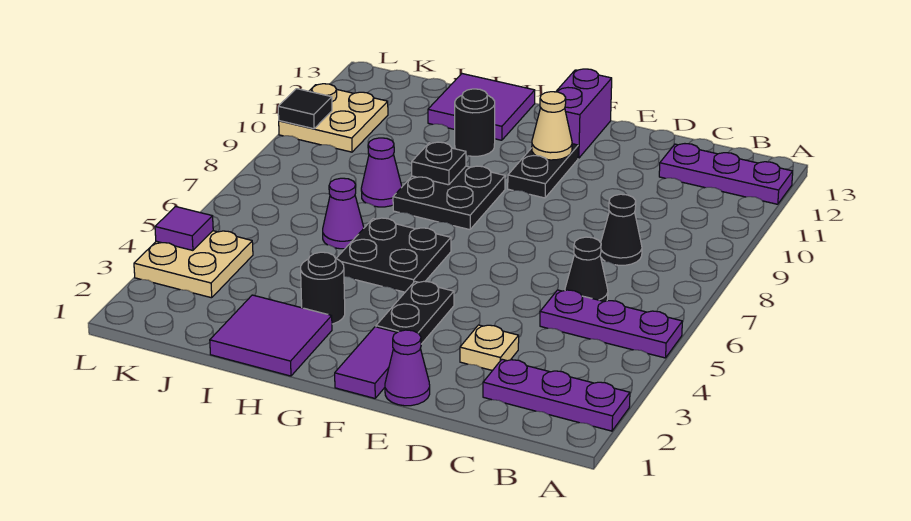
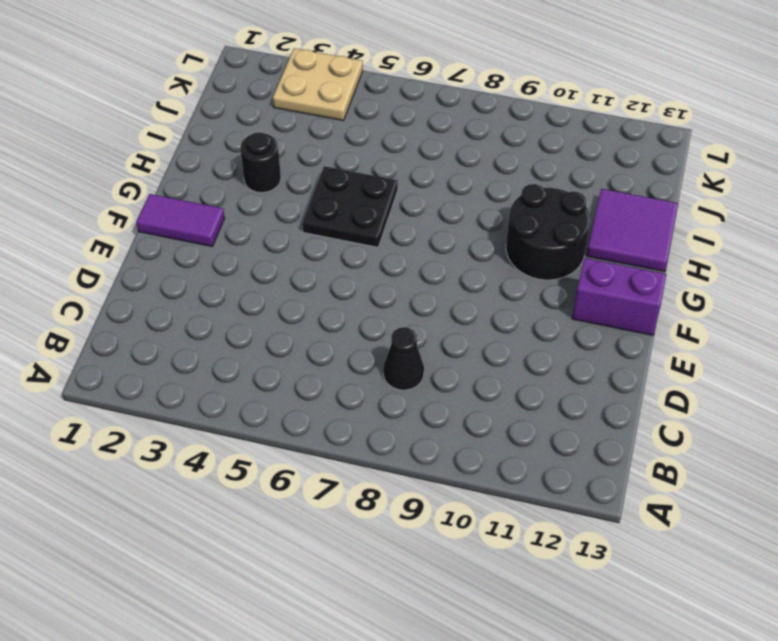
black 2x2 round brick [506,184,590,280] -> black 1x1 round brick [455,89,495,156]
none -> purple 1x3 plate [483,359,630,431]
none -> purple 1x3 plate [540,290,682,358]
none -> purple 1x3 plate [659,144,793,204]

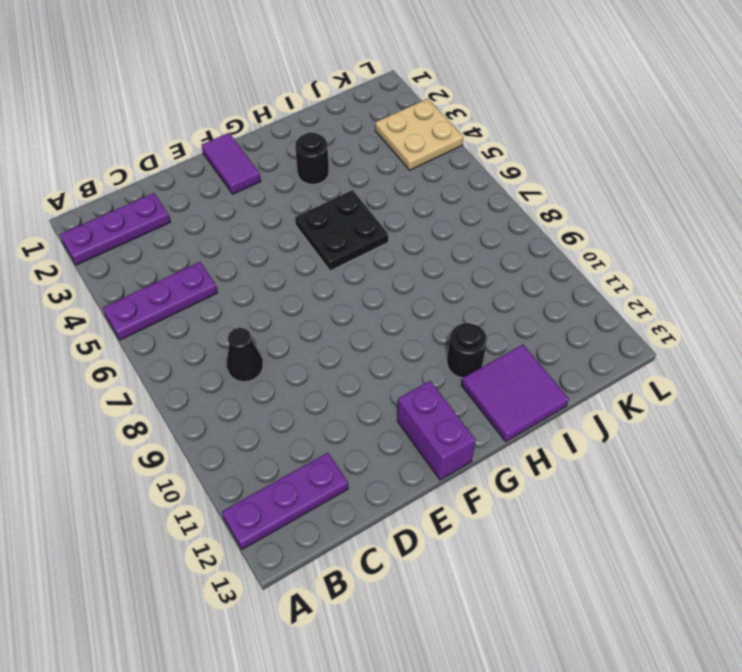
none -> black 1x1 cone [565,237,608,302]
none -> tan 1x1 plate [460,325,519,371]
none -> purple 1x1 cone [385,330,430,406]

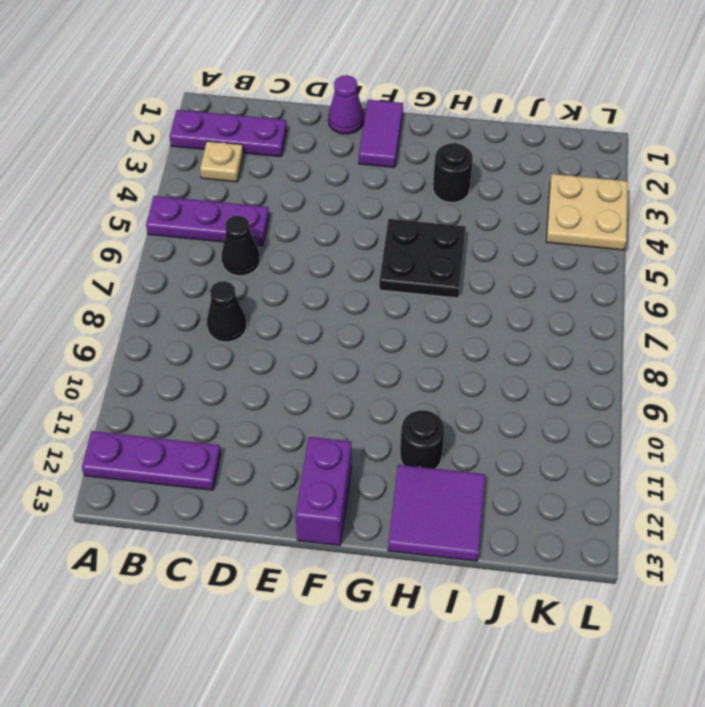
tan 1x1 plate [200,141,244,182] -> tan 1x1 plate moved to [460,325,519,371]
none -> black 1x2 plate [376,281,454,344]
none -> black 1x2 plate [508,144,578,198]
none -> black 2x2 plate [393,166,505,230]

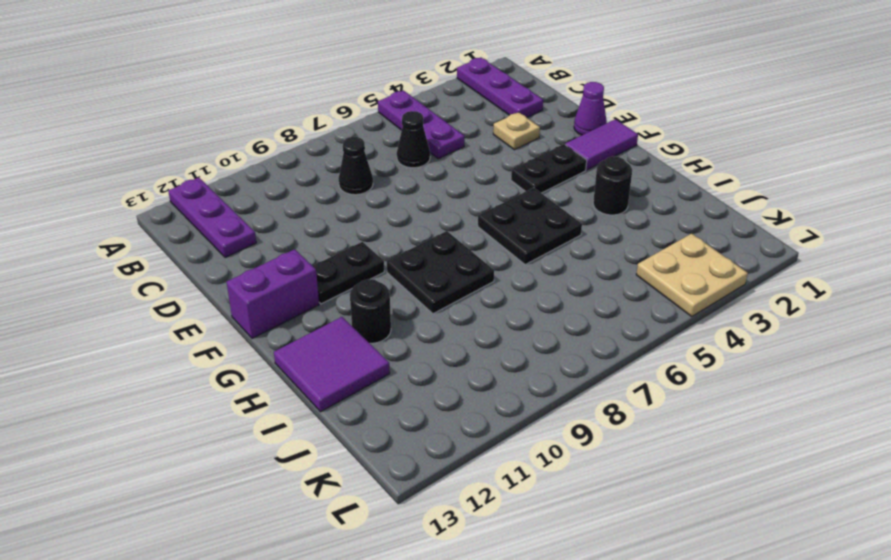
none -> purple 2x2 tile [210,295,332,376]
none -> purple 1x1 cone [323,178,364,249]
none -> purple 1x1 cone [361,138,402,207]

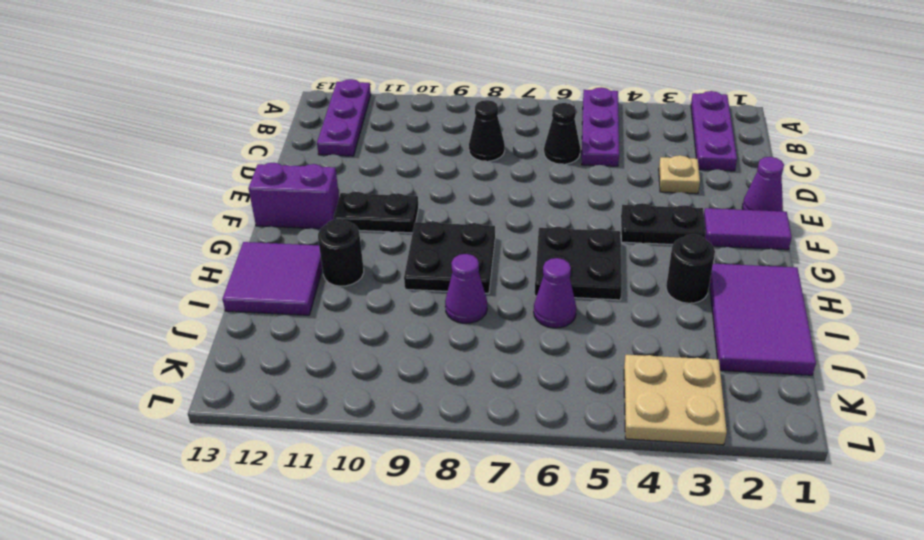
purple 2x3 tile [710,264,816,375] -> purple 2x2 tile [210,295,332,376]
none -> tan 2x2 plate [279,84,388,152]
none -> tan 1x1 cone [532,92,572,160]
none -> black 1x1 plate [412,142,466,185]

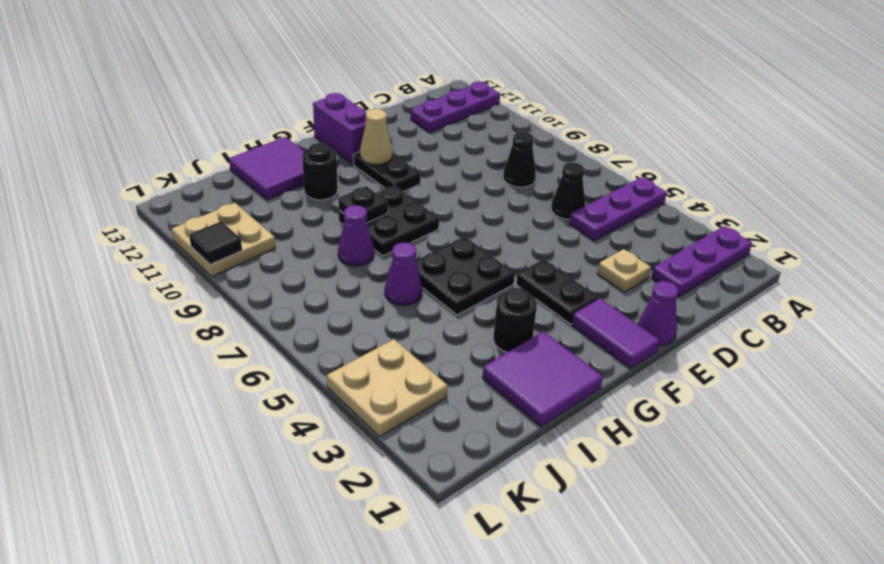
none -> purple 1x1 tile [155,207,213,250]

